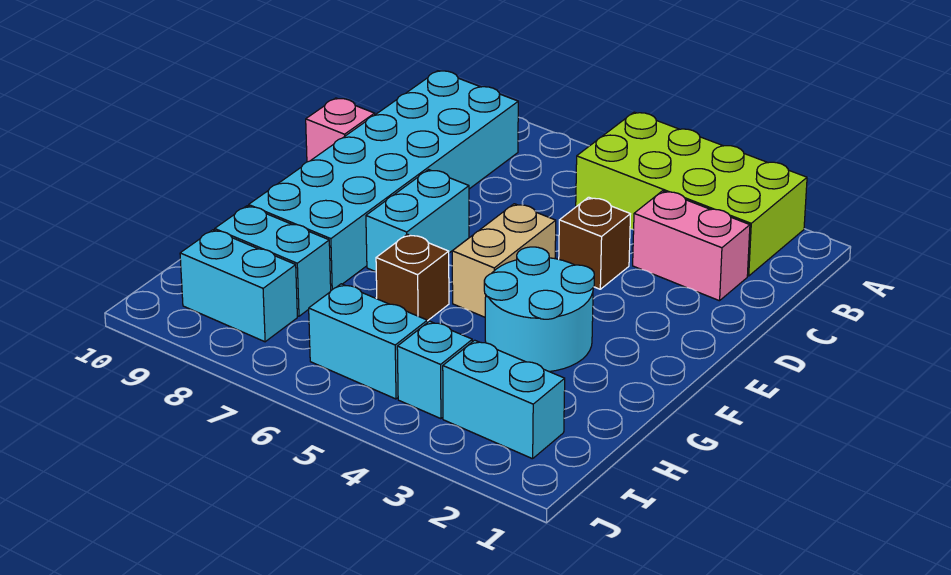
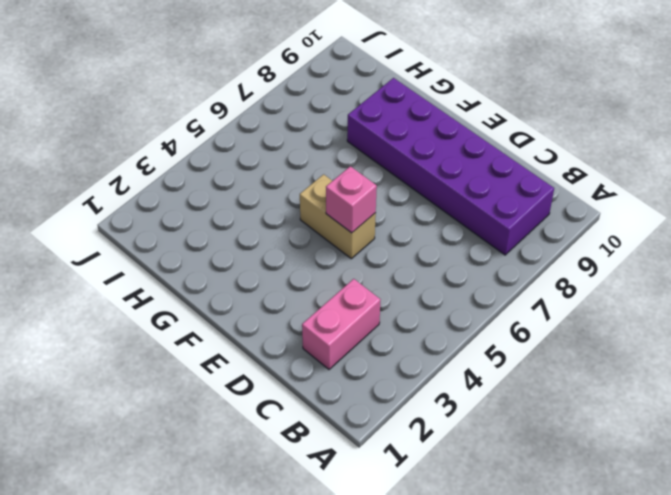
purple 2x6 brick [347,78,554,255] -> cyan 2x6 brick [249,71,518,290]
pink 1x1 brick [326,166,377,233] -> pink 1x1 brick moved to [306,98,375,162]
none -> lime 2x4 brick [576,112,807,276]
none -> brown 1x1 brick [559,197,630,289]
none -> cyan 1x2 brick [366,170,469,272]

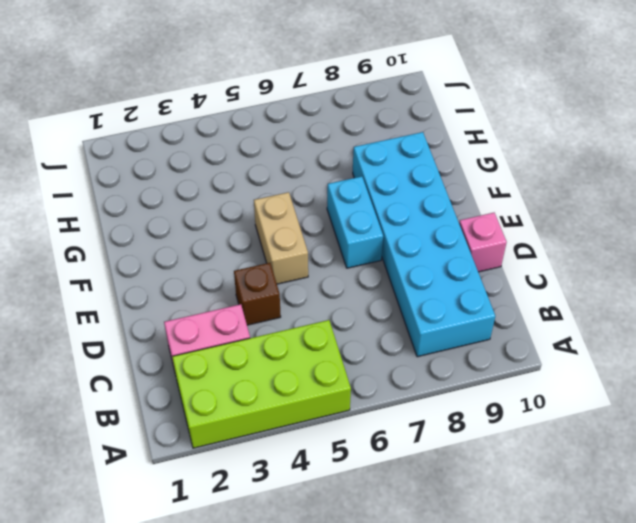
none -> cyan 2x2 round brick [484,247,594,372]
none -> brown 1x1 brick [376,234,449,321]
none -> cyan 1x2 brick [215,206,331,316]

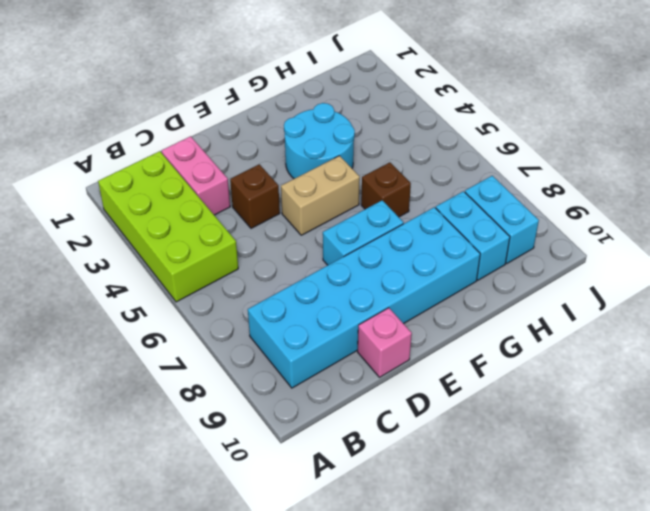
none -> cyan 1x2 brick [443,340,565,459]
none -> cyan 1x1 brick [397,321,472,419]
none -> cyan 1x2 brick [309,284,427,399]

